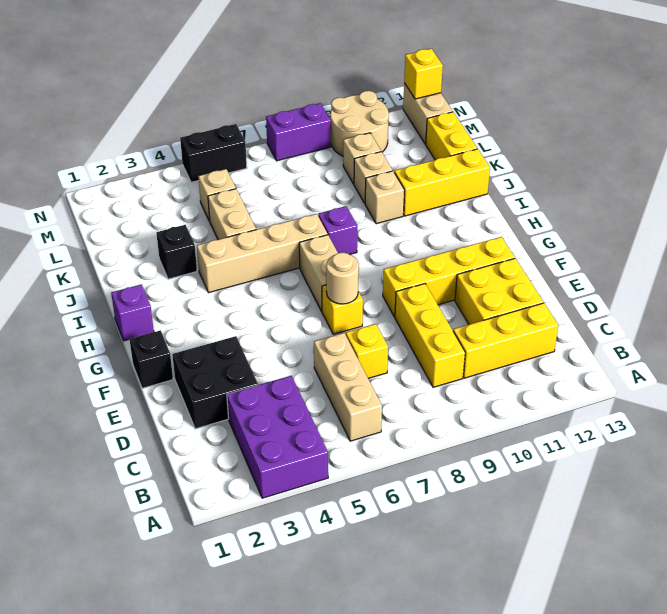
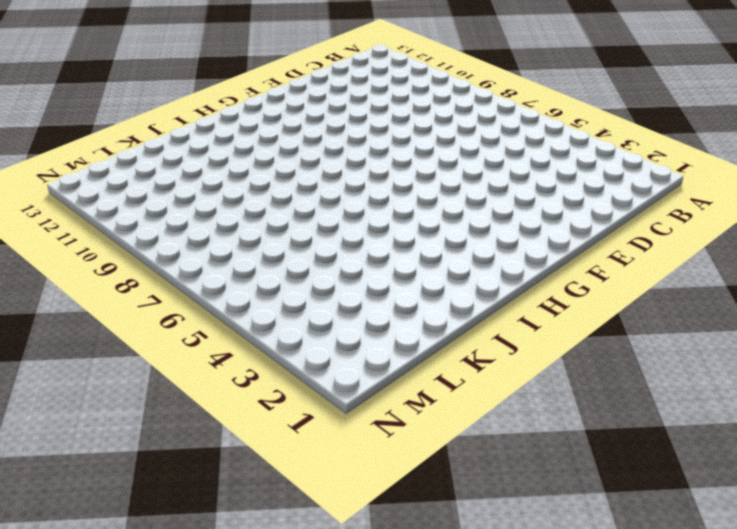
none -> purple 2x3 brick [227,376,328,498]
none -> tan 1x3 brick [314,333,382,441]
none -> yellow 1x3 brick [395,284,465,387]

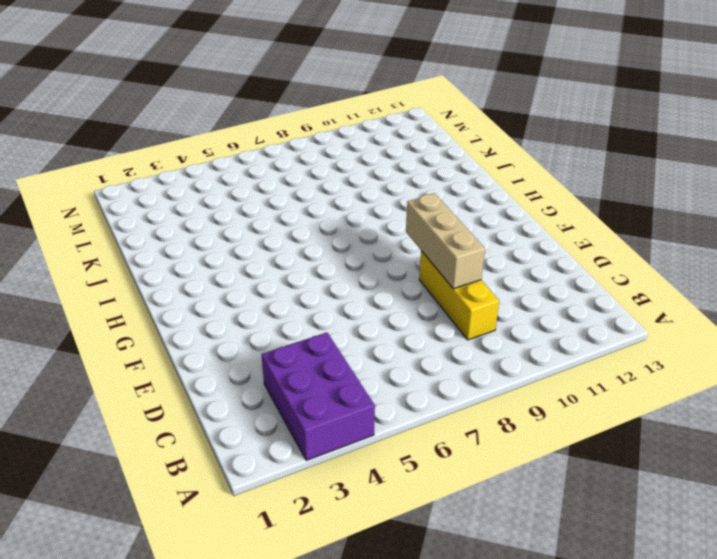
tan 1x3 brick [406,193,485,289] -> tan 1x3 brick moved to [314,333,382,441]
none -> yellow 1x3 brick [453,303,558,378]
none -> black 2x2 brick [172,336,258,429]
none -> yellow 1x1 brick [346,324,388,378]

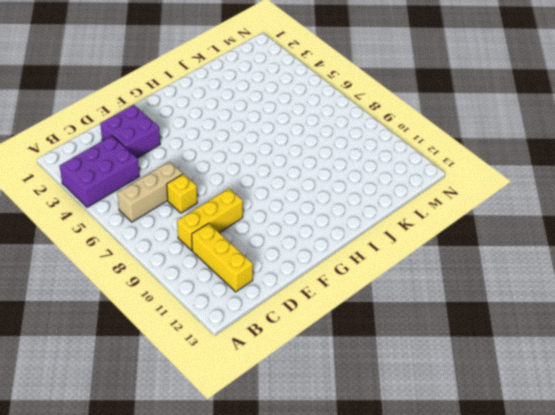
purple 2x2 brick [100,105,160,158] -> black 2x2 brick [172,336,258,429]
none -> yellow 2x2 brick [455,258,543,324]
none -> black 1x1 brick [130,330,173,388]
none -> yellow 1x1 brick [322,285,363,334]

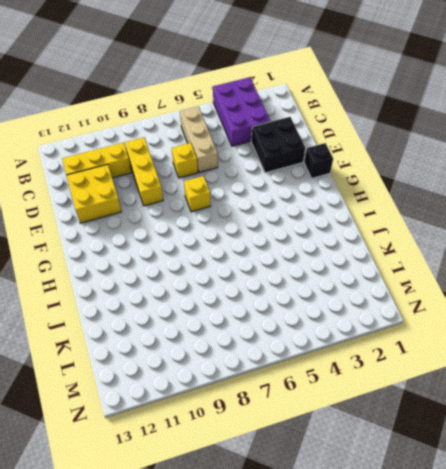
none -> yellow 1x4 brick [383,237,515,317]
none -> tan 1x2 brick [299,235,338,311]
none -> purple 1x1 brick [111,284,154,341]

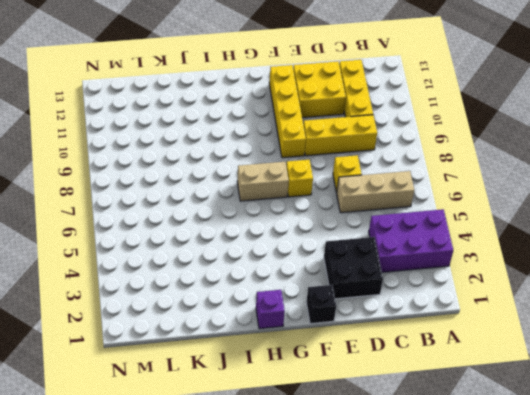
none -> tan 1x4 brick [197,214,328,293]
none -> purple 1x1 brick [318,206,357,255]
none -> black 1x1 brick [156,225,197,279]

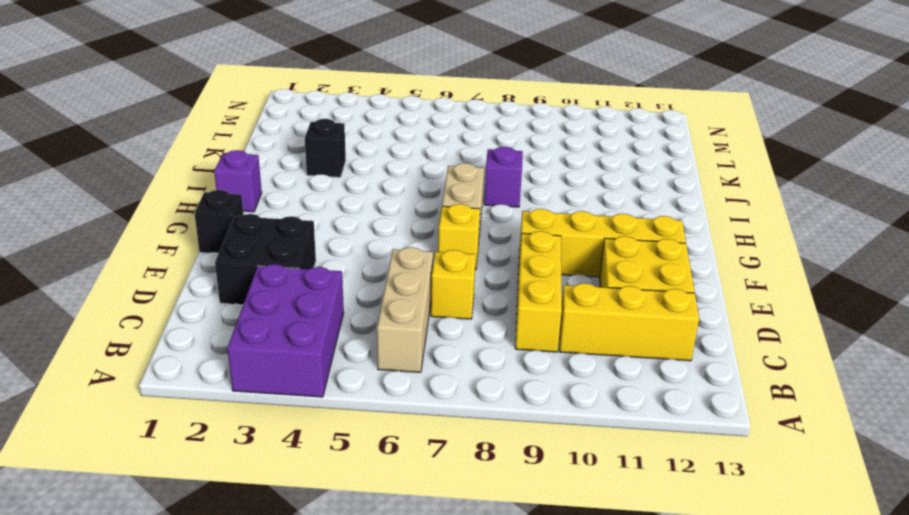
none -> tan 1x4 brick [197,214,328,293]
none -> tan 1x2 brick [208,189,256,240]
none -> tan 1x1 brick [365,171,404,224]

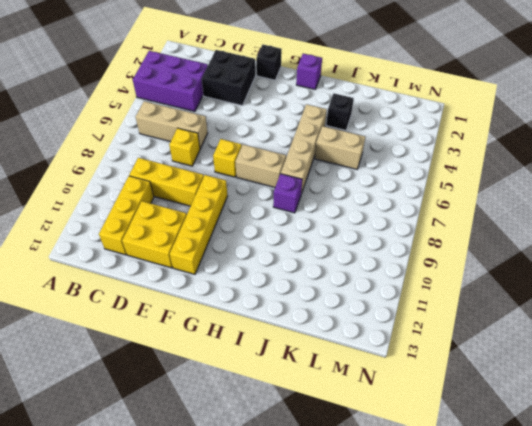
none -> tan 1x1 brick [365,171,404,224]
none -> yellow 1x3 brick [394,149,490,216]
none -> tan 1x1 brick [354,152,393,203]

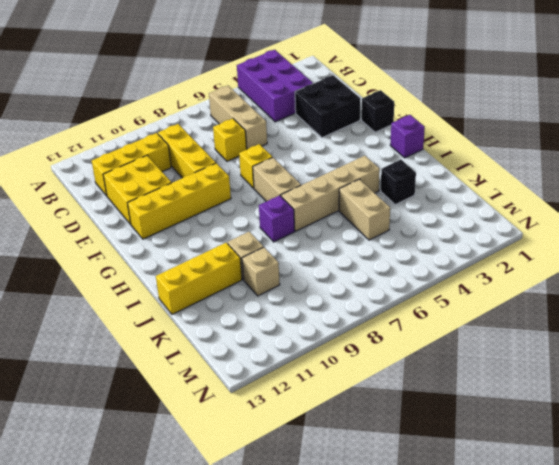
none -> yellow 1x2 brick [426,112,477,160]
none -> tan 1x1 brick [198,169,236,221]
none -> tan 1x1 brick [343,133,381,184]

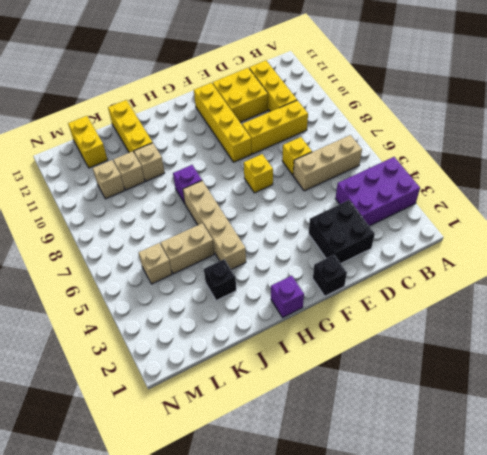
yellow 1x2 brick [68,116,108,168] -> yellow 1x2 brick turned to [426,112,477,160]
none -> tan 1x2 brick [299,235,338,311]
none -> tan 2x2 round brick [330,91,389,156]
none -> tan 1x2 brick [403,83,453,144]

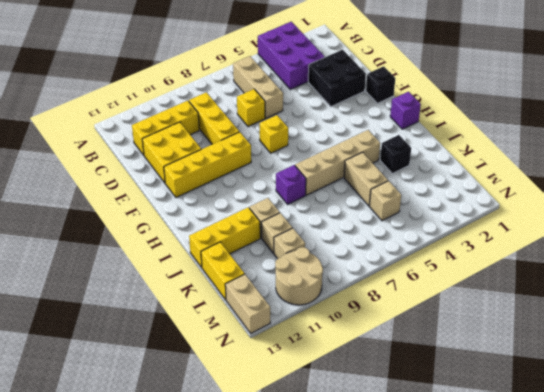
none -> tan 1x2 brick [299,235,338,311]
none -> black 1x2 brick [180,124,247,182]
none -> purple 1x2 brick [266,103,331,161]

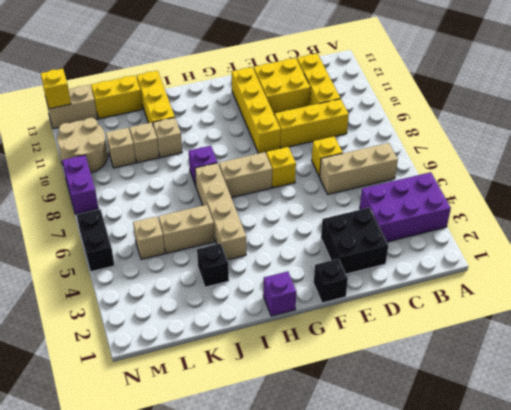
none -> tan 1x1 round brick [326,253,359,304]

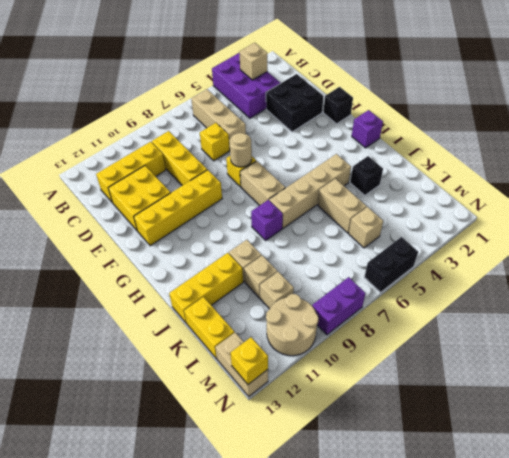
tan 1x1 brick [239,43,267,80] -> none

